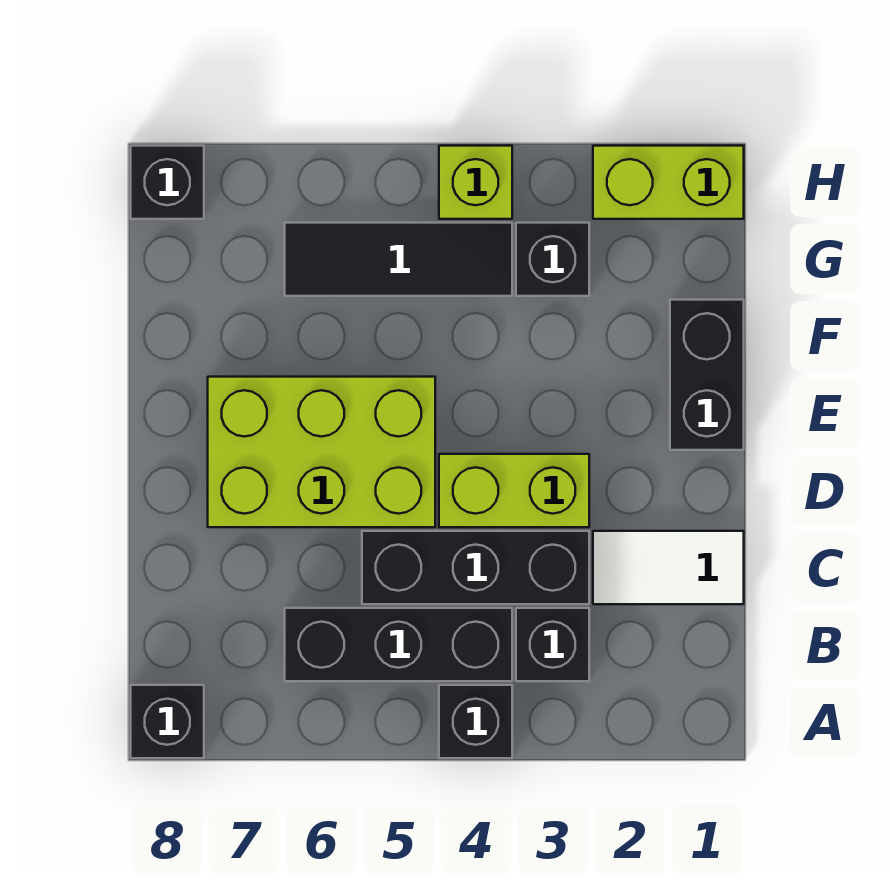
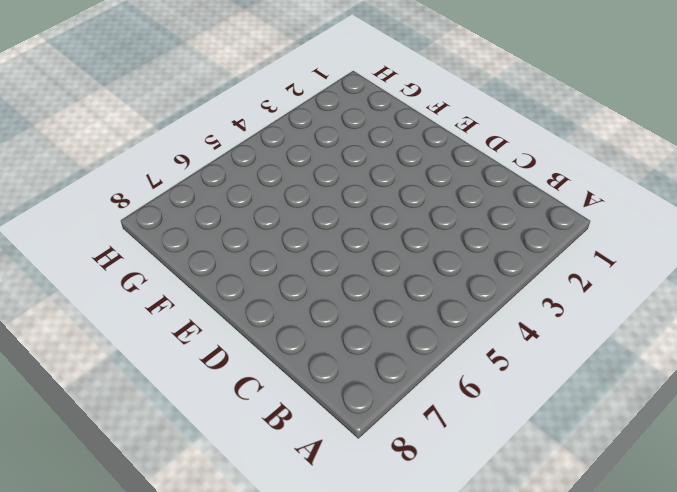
none -> black 1x1 brick [439,685,512,758]
none -> black 1x1 brick [131,685,204,758]
none -> black 1x1 brick [516,608,589,681]

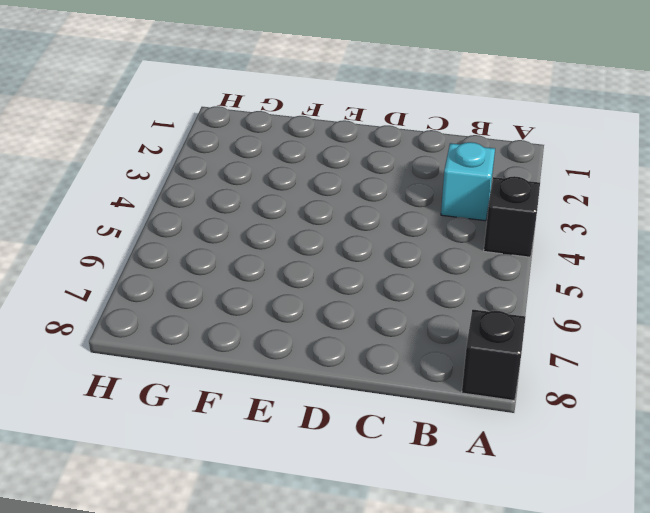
cyan 1x1 brick [441,142,495,221] -> black 1x1 brick [516,608,589,681]
none -> black 1x3 brick [285,608,512,681]
none -> white 1x2 tile [593,531,744,604]
none -> black 1x3 brick [362,531,589,604]

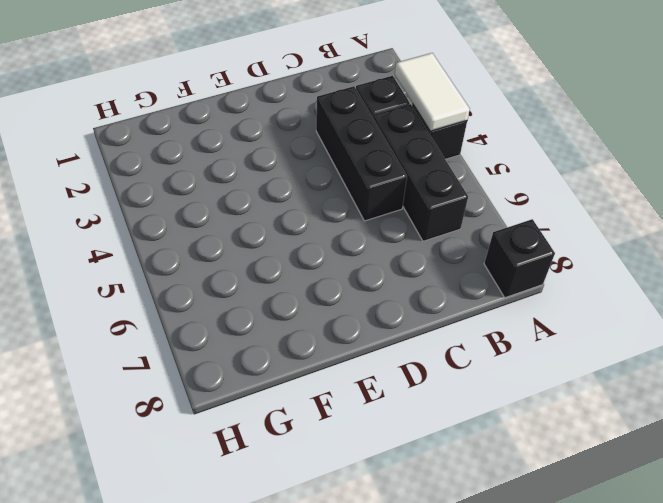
white 1x2 tile [395,53,470,131] -> white 1x2 tile moved to [593,531,744,604]
none -> lime 1x2 brick [439,454,589,527]
none -> lime 2x3 brick [208,377,435,527]
none -> black 1x2 brick [670,300,744,450]

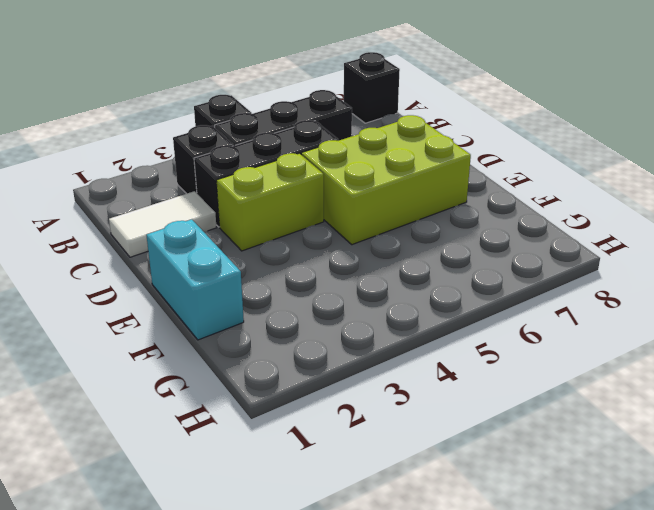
cyan 1x2 brick [146,219,244,340] -> black 1x2 brick [670,300,744,450]
none -> black 1x1 brick [516,223,589,296]
none -> black 1x3 tile [285,223,512,296]
none -> lime 1x2 brick [593,146,744,219]

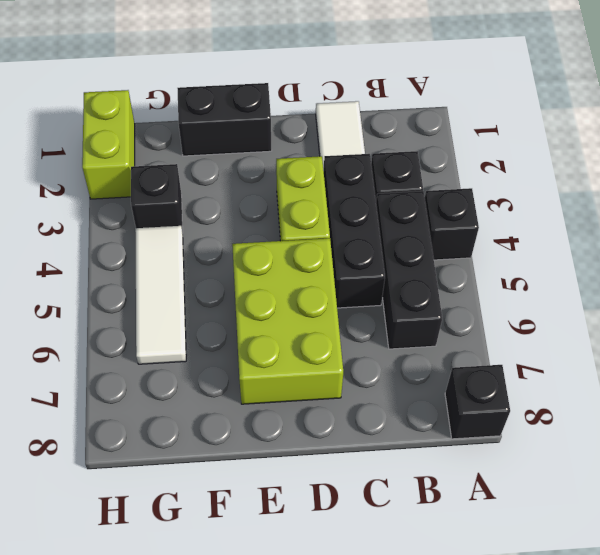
white 1x3 tile [135,226,186,364] -> black 1x3 tile [285,223,512,296]
none -> lime 1x1 brick [439,146,512,219]
none -> black 1x1 brick [131,146,204,219]

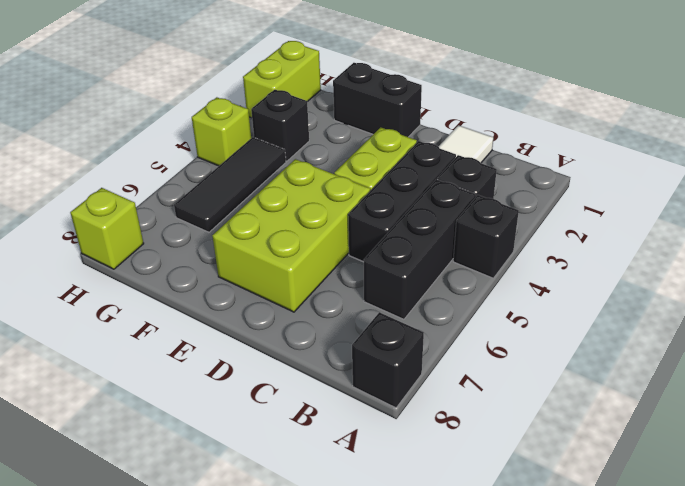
lime 1x1 brick [70,188,144,269] -> black 1x1 brick [131,146,204,219]

